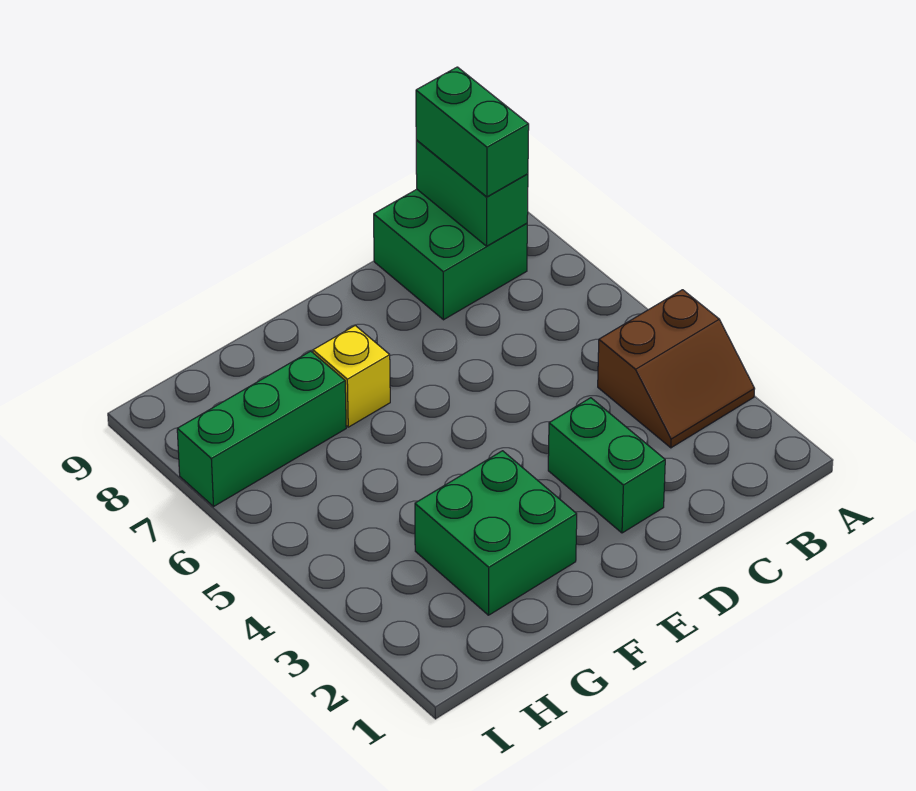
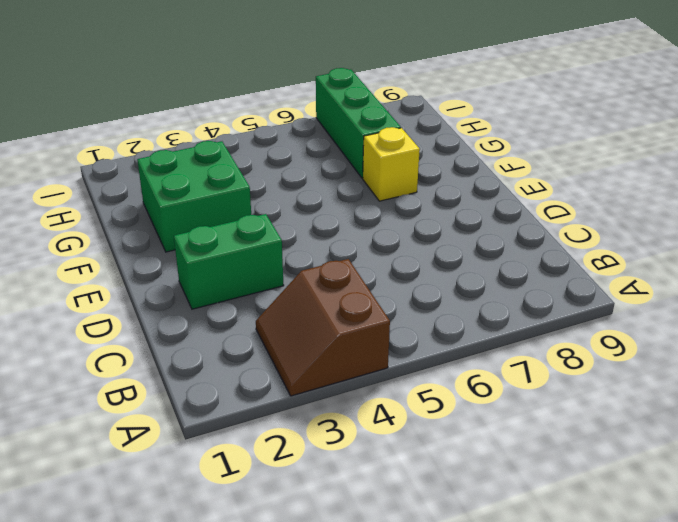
none -> green 2x2 brick [374,189,527,320]
none -> green 1x2 brick [416,140,528,246]

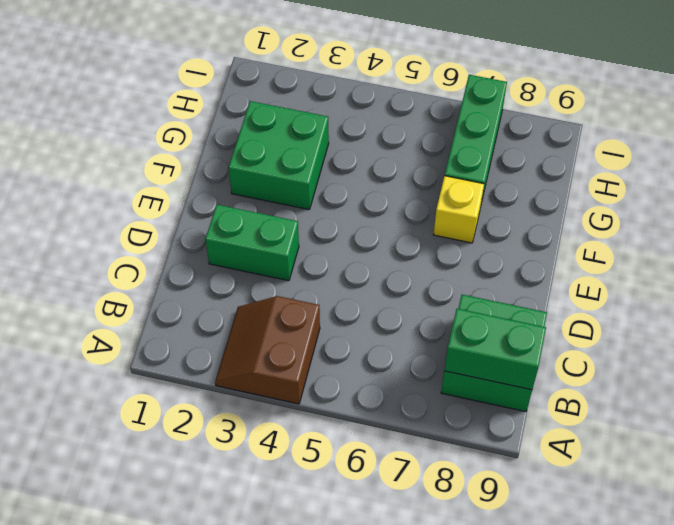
none -> green 1x2 brick [416,67,529,197]

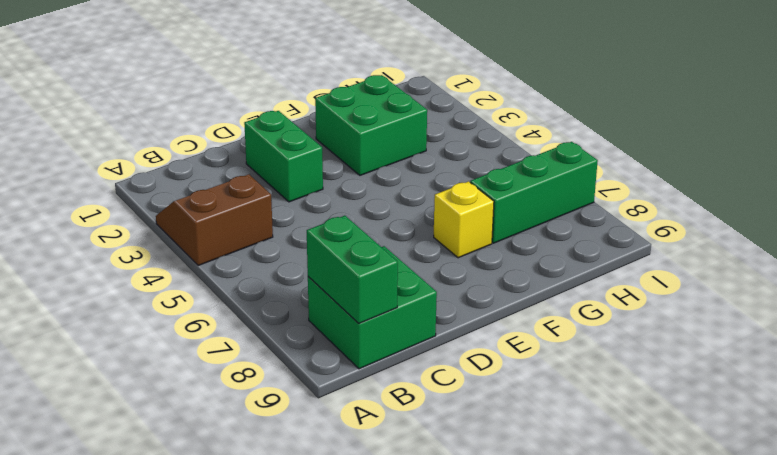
none -> green 1x2 brick [416,67,529,197]

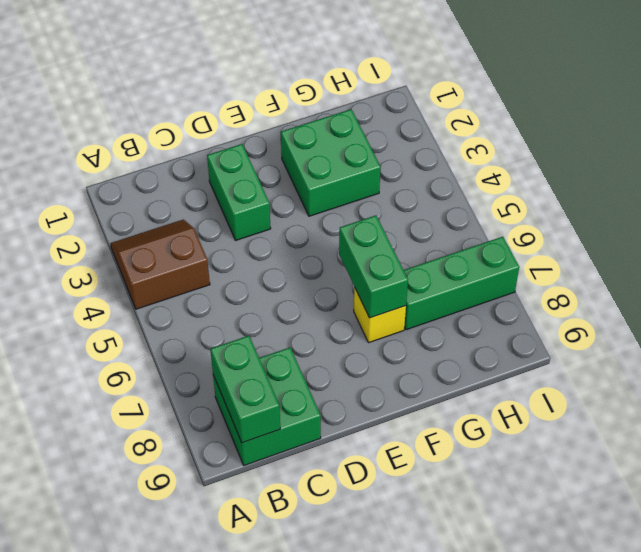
green 1x2 brick [339,215,408,318] -> green 1x2 brick moved to [416,67,529,197]

